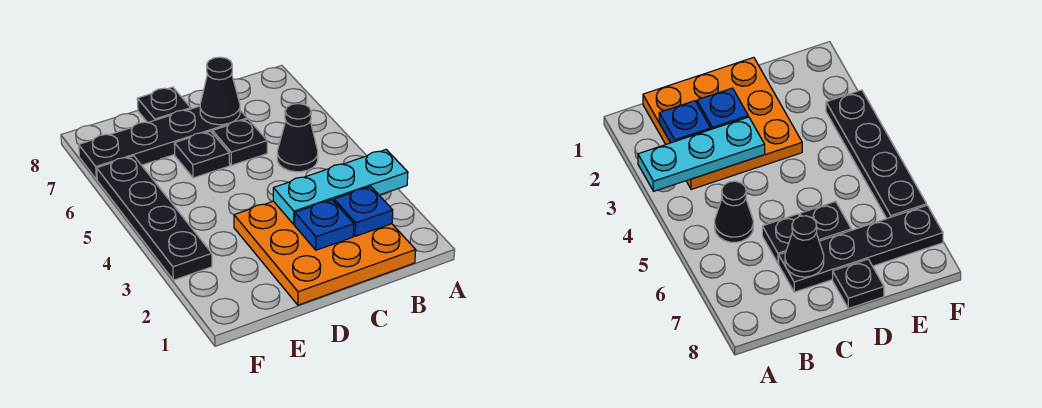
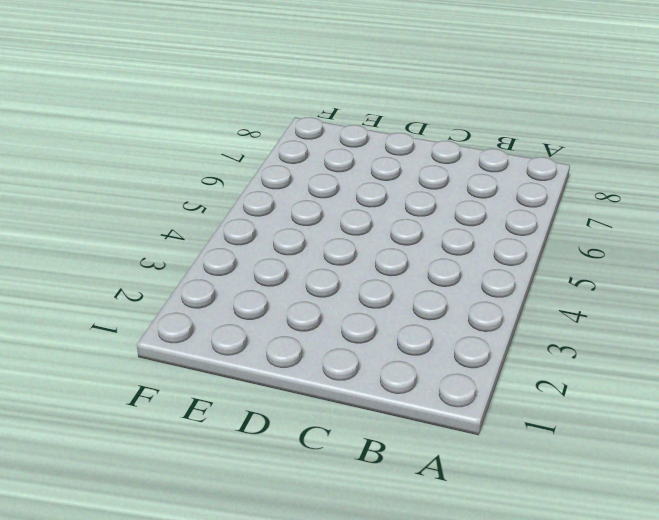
none -> orange 3x3 plate [234,201,416,305]
none -> black 1x1 cone [277,104,318,172]

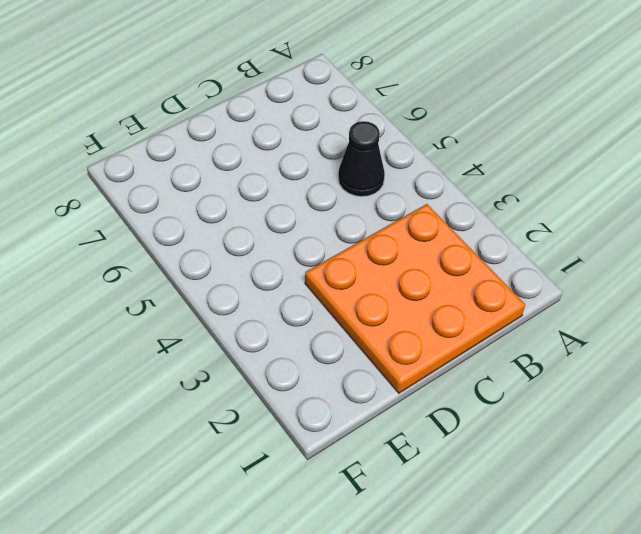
none -> black 1x1 plate [212,119,267,165]
none -> black 1x4 plate [79,106,247,179]

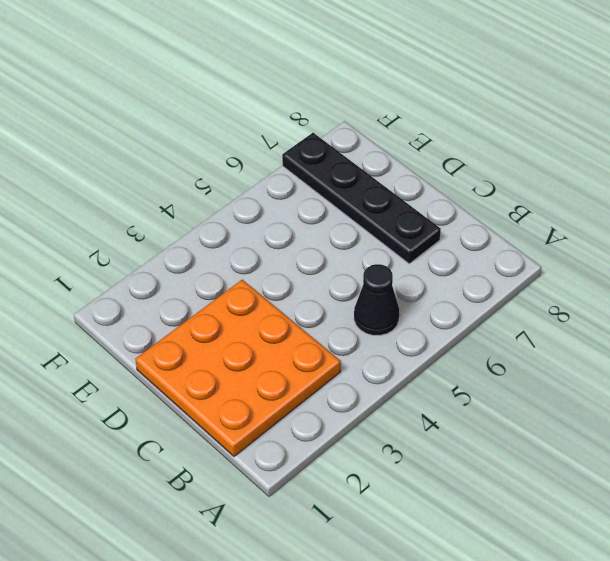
none -> black 1x1 plate [212,119,267,165]
none -> black 1x1 plate [174,131,230,178]

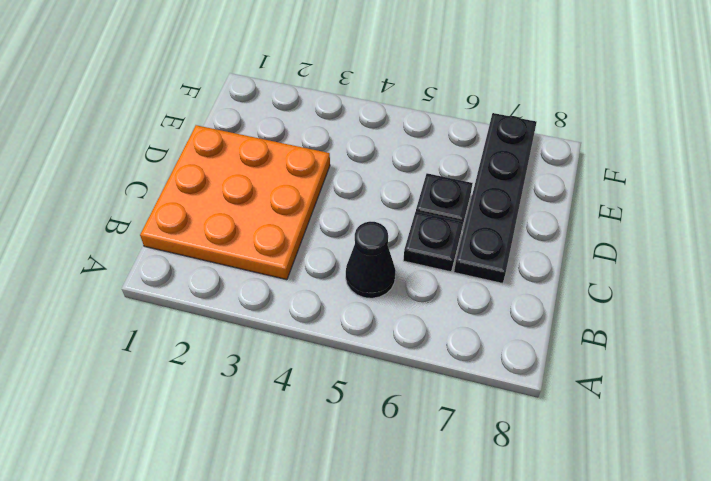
none -> black 1x1 plate [137,87,191,123]
none -> black 1x4 plate [97,156,212,280]

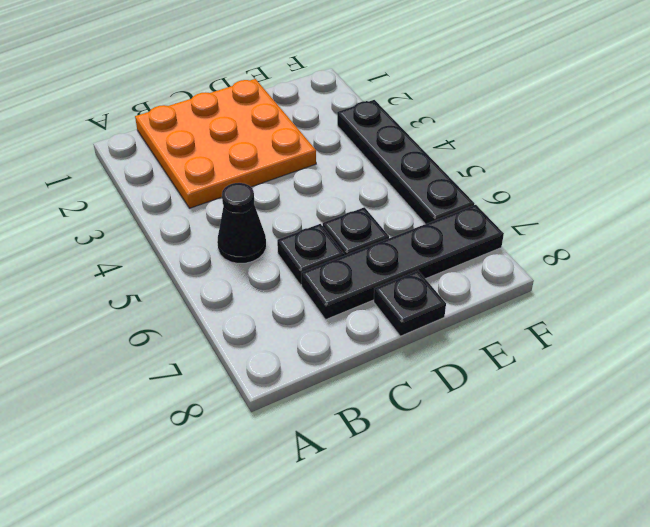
none -> cyan 1x3 plate [273,150,408,224]
none -> blue 1x1 plate [334,186,393,236]

